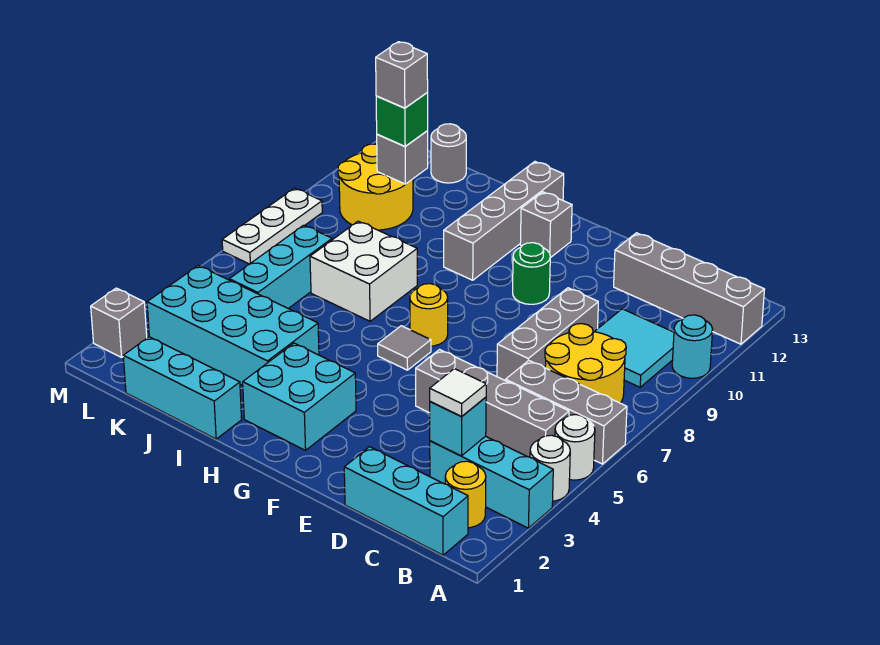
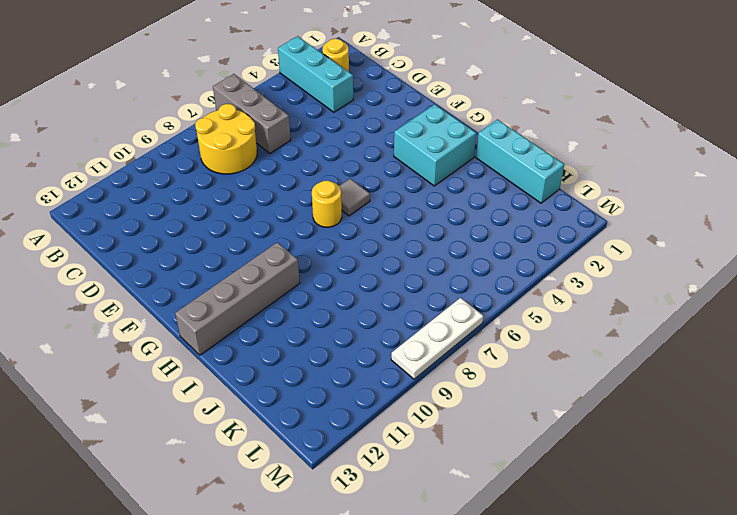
none -> white 1x1 round brick [530,435,570,501]
none -> white 1x1 round brick [555,415,595,480]
none -> cyan 1x1 round brick [672,315,713,378]
none -> grey 1x4 brick [614,233,764,344]

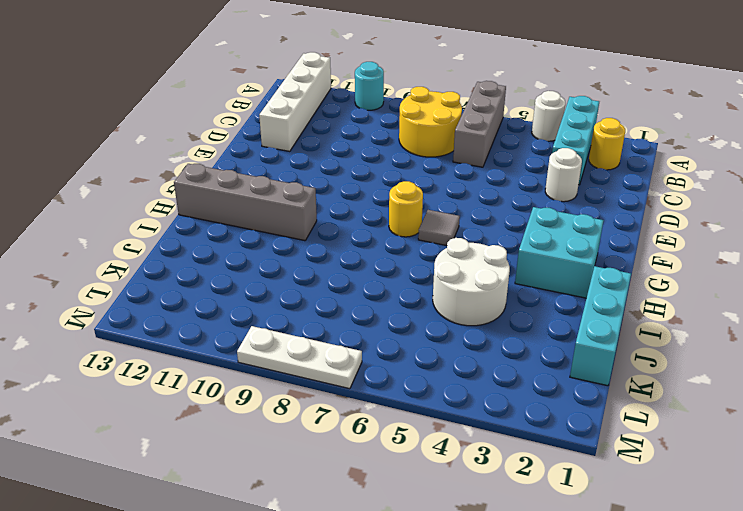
white 1x4 brick [259,52,331,151] -> grey 1x4 brick [614,233,764,344]
white 1x1 round brick [545,148,582,202] -> white 1x1 round brick moved to [555,415,595,480]
white 2x2 round brick [433,238,510,326] -> cyan 2x4 brick [147,265,319,386]
none -> cyan 1x3 brick [344,447,468,555]
none -> grey 1x4 brick [416,350,569,457]
none -> cyan 2x2 tile [594,309,674,387]
none -> grey 1x3 brick [497,288,598,380]

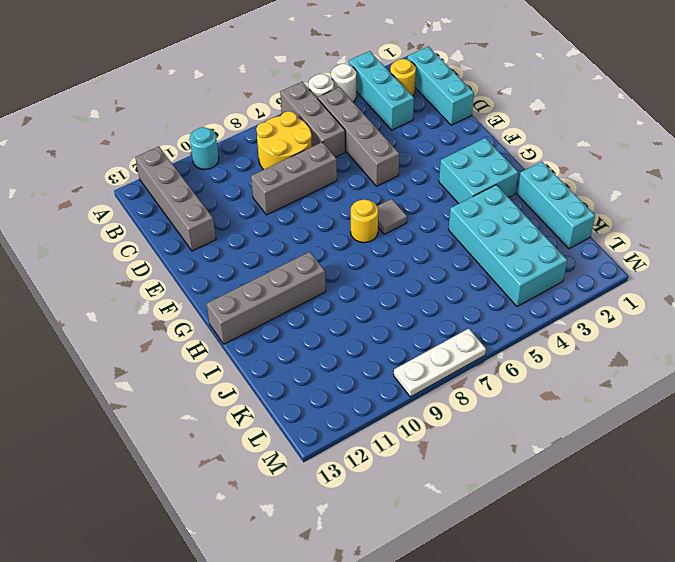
none -> cyan 2x2 tile [594,309,674,387]
none -> green 1x1 round brick [513,243,550,304]
none -> grey 1x1 brick [520,192,572,258]
none -> white 2x2 brick [310,221,417,321]

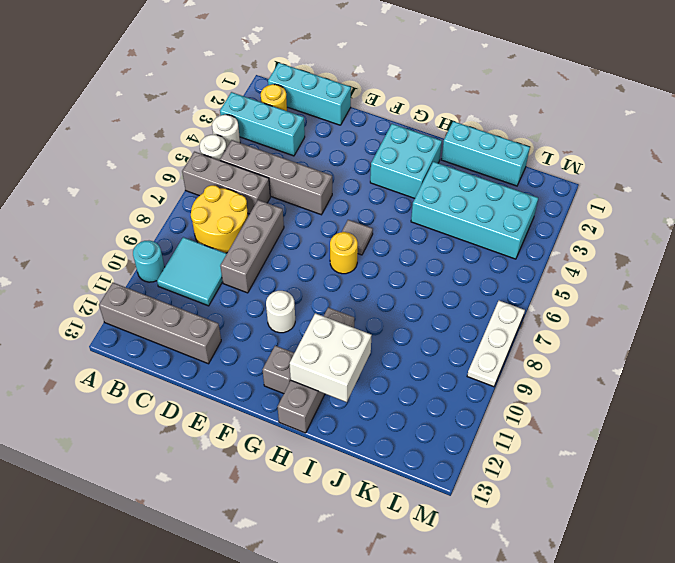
white 1x1 round brick [266,291,295,333] -> green 1x1 round brick [513,243,550,304]
white 2x2 brick [290,313,372,402] -> white 2x2 brick moved to [310,221,417,321]
none -> cyan 1x3 brick [229,225,332,309]
none -> yellow 2x2 round brick [338,144,413,230]
none -> grey 1x1 round brick [431,124,466,183]
none -> grey 1x1 brick [91,288,147,357]

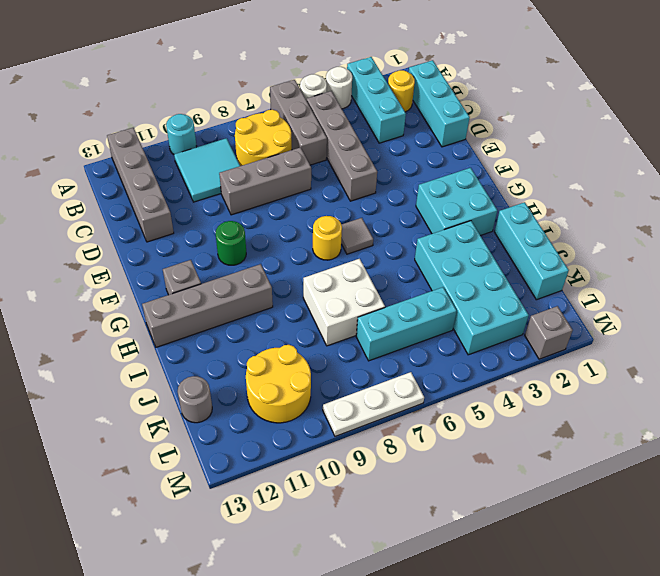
none -> cyan 1x1 brick [430,397,486,456]
none -> grey 1x1 brick [377,131,428,184]
none -> white 1x1 tile [430,369,486,417]
none -> green 1x1 brick [376,93,428,146]

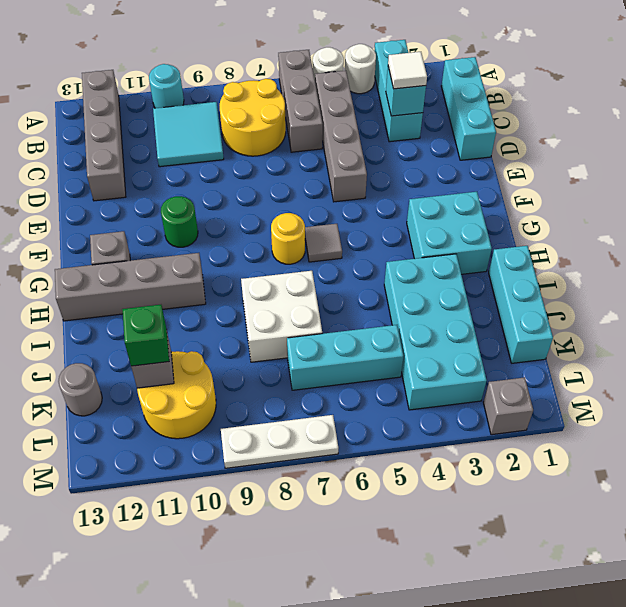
none -> yellow 1x1 round brick [445,461,486,528]
none -> grey 1x3 brick [497,288,598,380]
none -> grey 1x1 brick [376,42,428,108]

